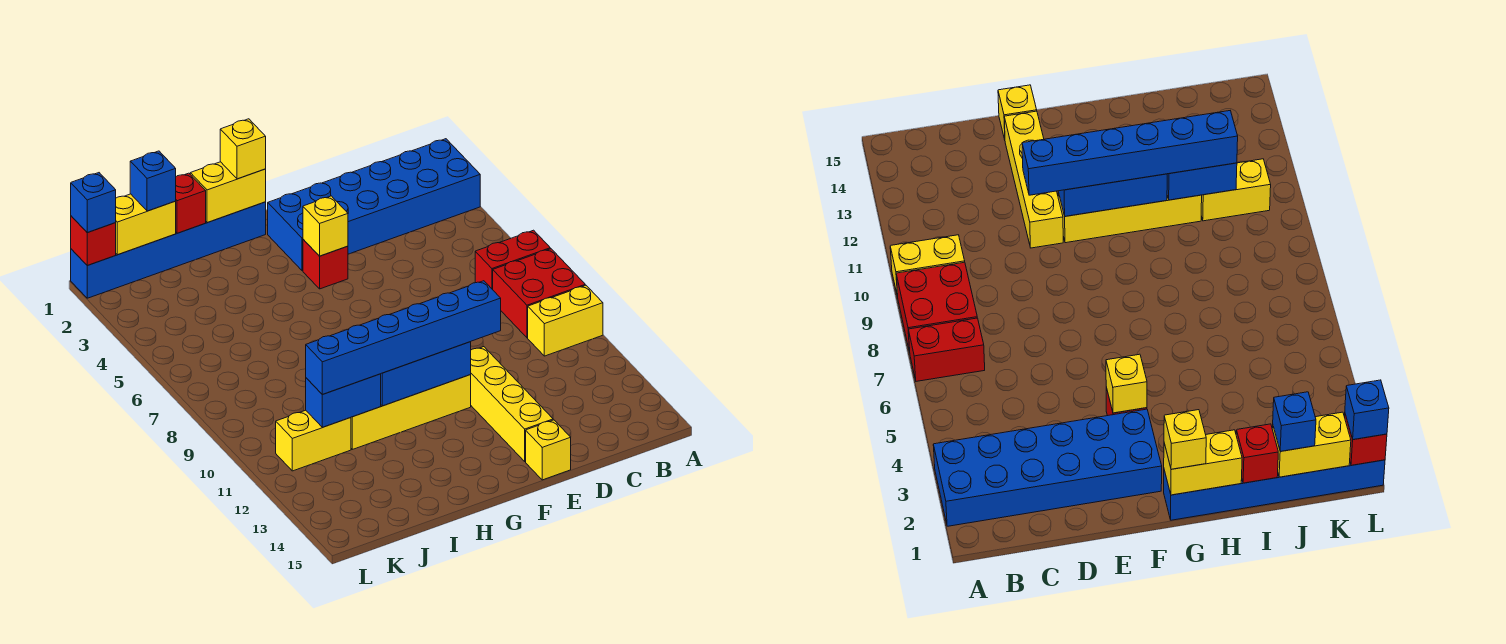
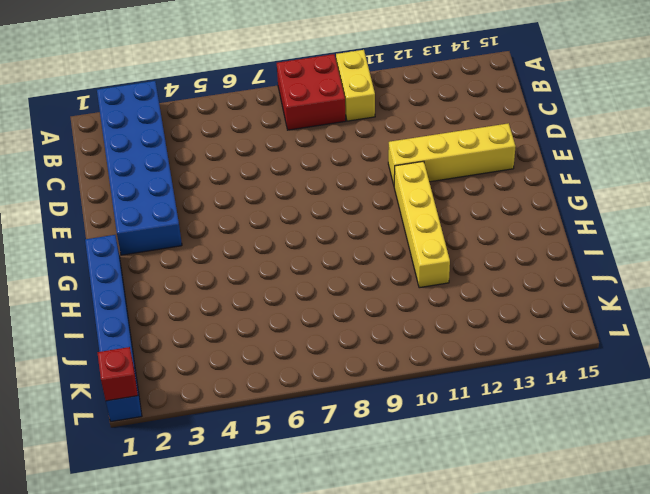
none -> red 1x2 brick [475,230,550,290]
none -> yellow 1x1 brick [526,420,571,480]
none -> red 1x1 brick [303,239,348,289]

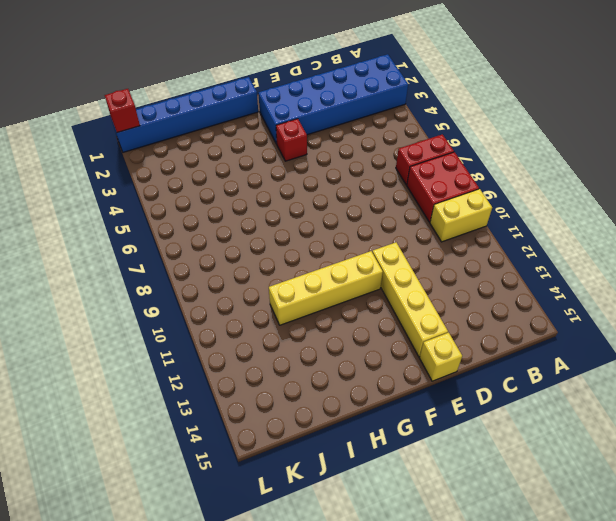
none -> yellow 1x2 brick [276,410,351,471]
none -> yellow 1x1 brick [303,196,348,256]
none -> blue 1x3 brick [381,342,471,406]

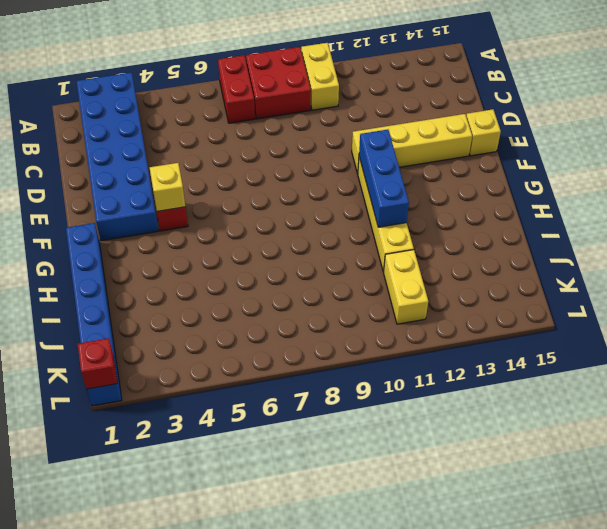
none -> yellow 1x2 brick [190,162,266,223]
none -> red 1x1 brick [176,173,206,233]
none -> blue 1x2 brick [306,374,381,427]

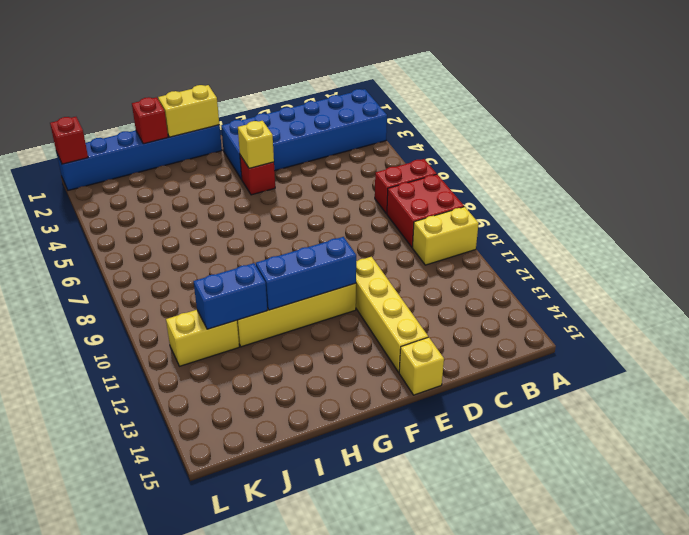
none -> yellow 1x2 brick [116,194,176,255]
none -> blue 1x6 brick [306,281,501,395]
none -> yellow 1x1 brick [220,119,266,179]

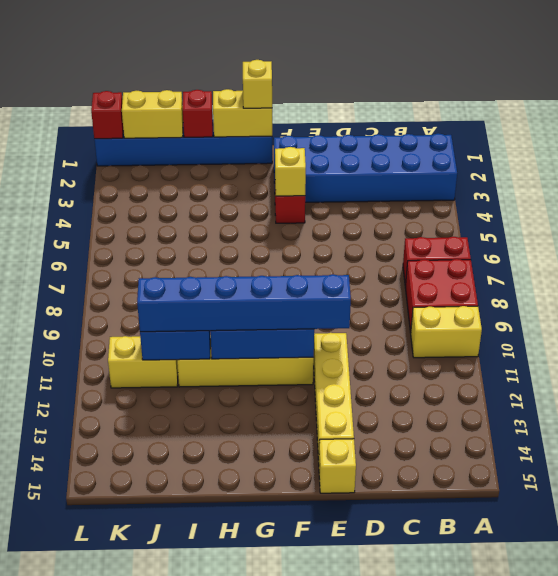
none -> blue 1x1 brick [130,151,176,211]
none -> blue 1x1 brick [71,173,116,233]

